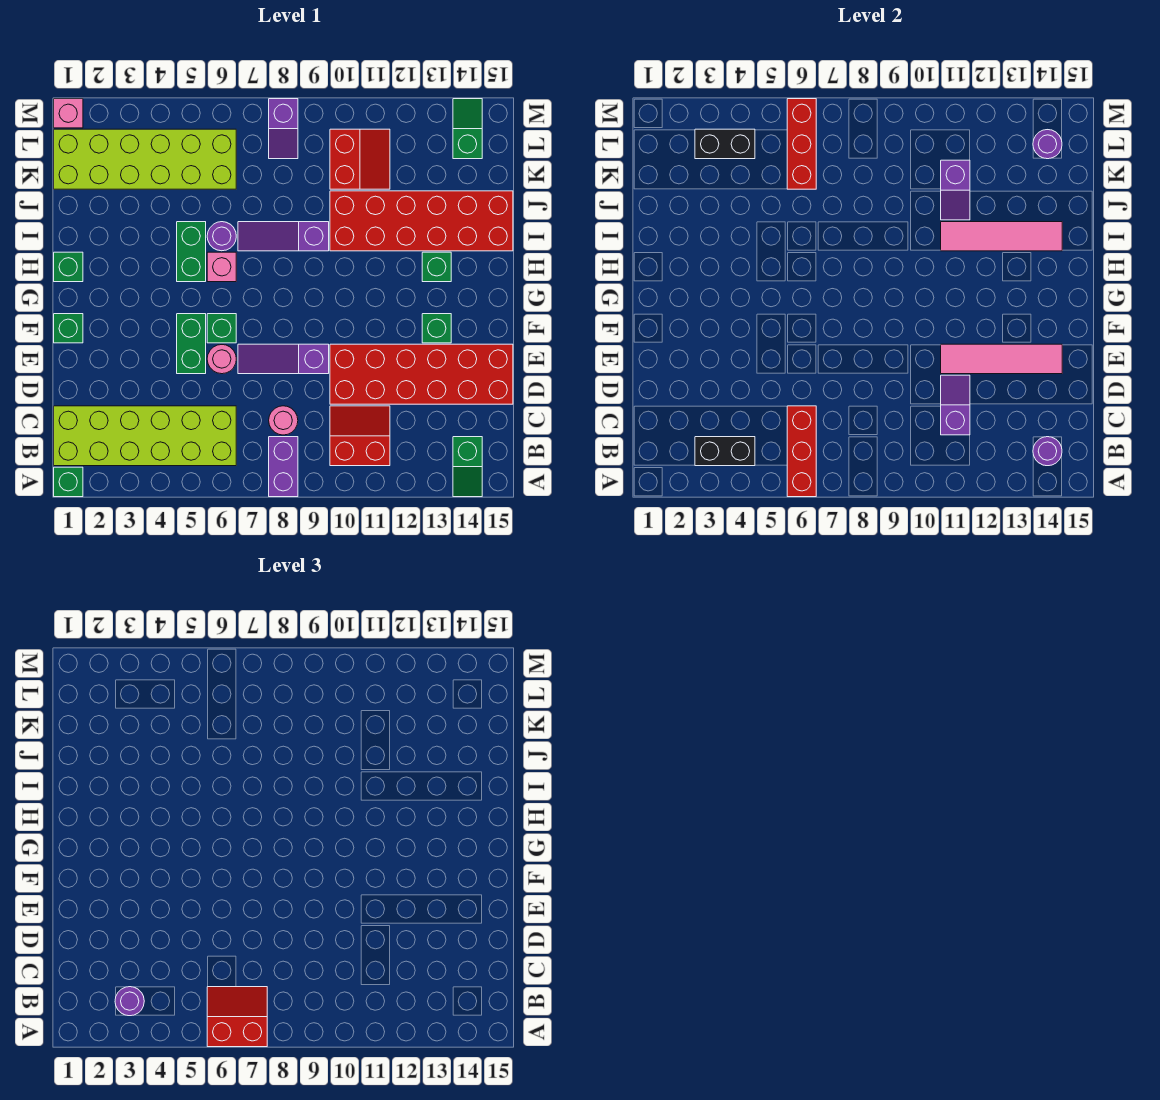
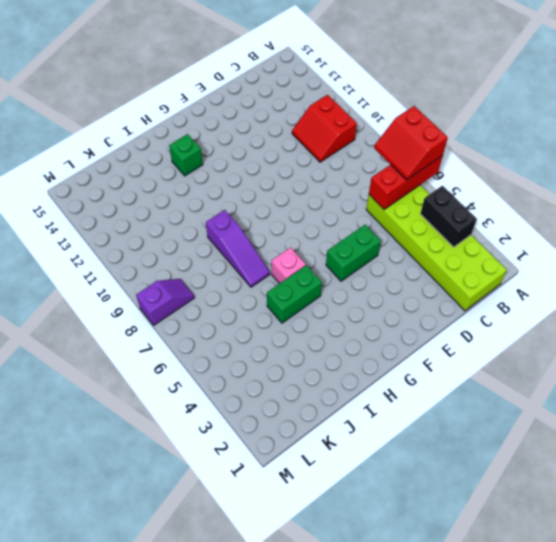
none -> green 1x1 brick [54,467,83,497]
none -> purple 1x2 brick [269,437,298,497]
none -> green 1x2 slope [453,437,482,497]
none -> pink 1x1 round brick [269,406,298,435]

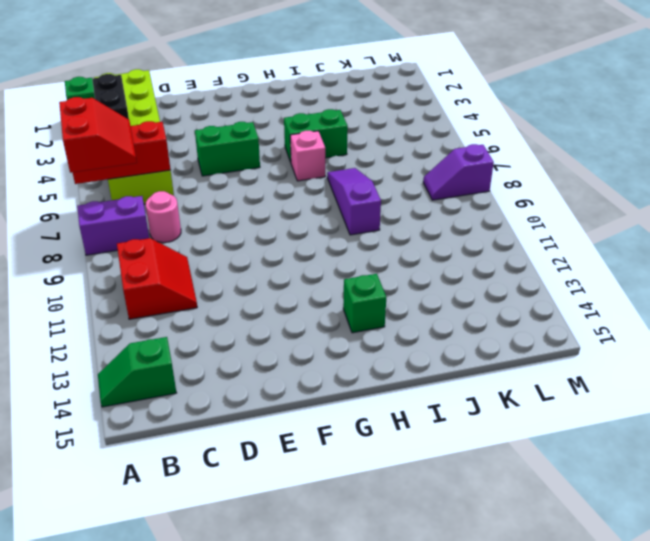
none -> red 2x6 brick [330,344,513,404]
none -> pink 1x1 round brick [207,345,236,374]
none -> purple 1x3 slope [238,344,329,374]
none -> green 1x1 brick [54,314,83,343]

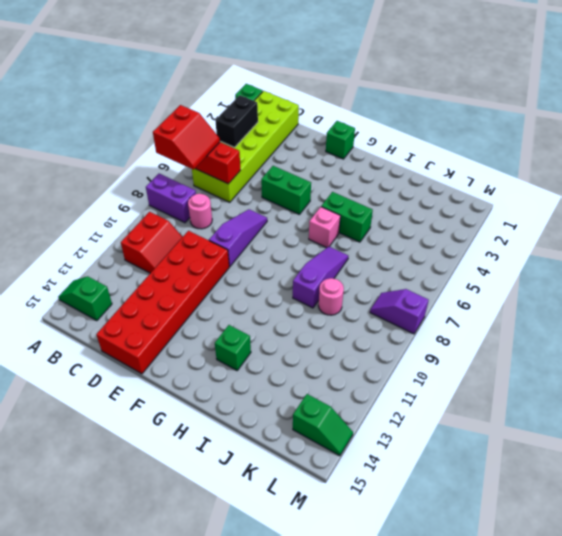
pink 1x1 round brick [318,278,344,315] -> pink 1x1 round brick moved to [207,345,236,374]
none -> green 1x1 brick [207,314,236,343]
none -> green 1x1 brick [422,314,451,343]
none -> green 1x1 brick [54,252,83,282]
none -> purple 1x1 round brick [207,222,236,251]

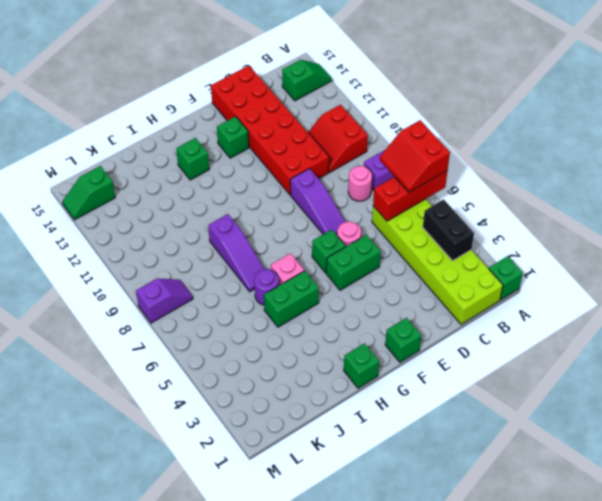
none -> red 2x6 brick [330,191,513,251]
none -> lime 2x6 brick [54,129,236,189]
none -> red 2x2 slope [330,129,390,189]
none -> pink 1x1 brick [54,99,83,128]

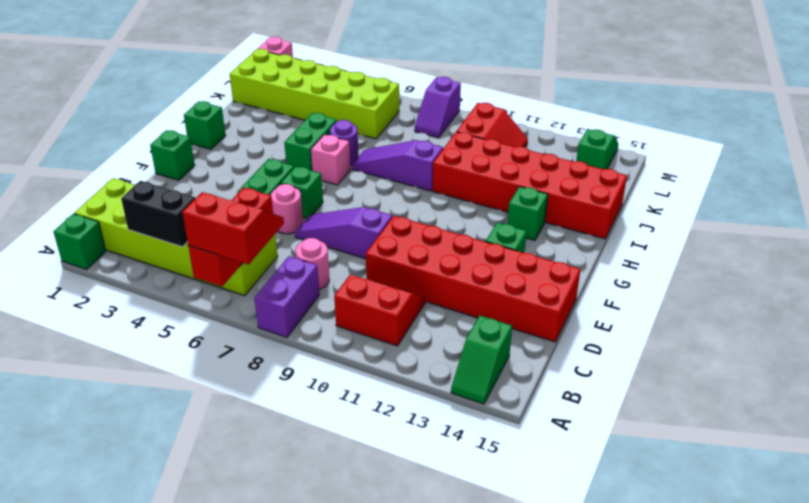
none -> purple 1x1 round brick [1033,437,1062,466]
none -> purple 1x2 slope [941,375,970,435]
none -> pink 1x4 tile [941,344,1062,374]
none -> pink 1x4 tile [941,222,1062,251]

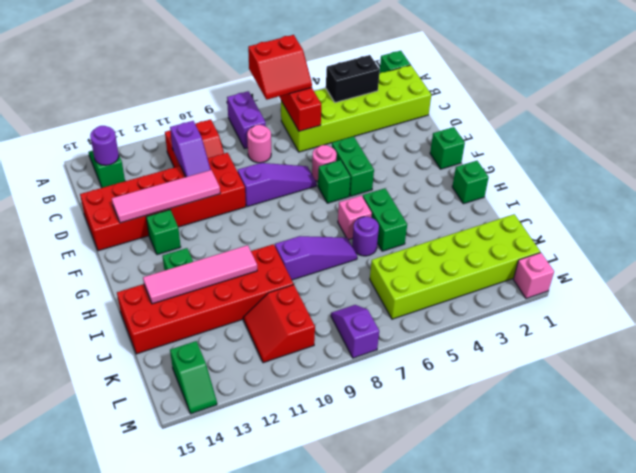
none -> purple 1x2 slope [941,160,970,220]
none -> red 1x3 brick [787,99,816,189]
none -> black 1x2 brick [695,129,755,159]
none -> purple 1x1 round brick [1033,130,1062,159]

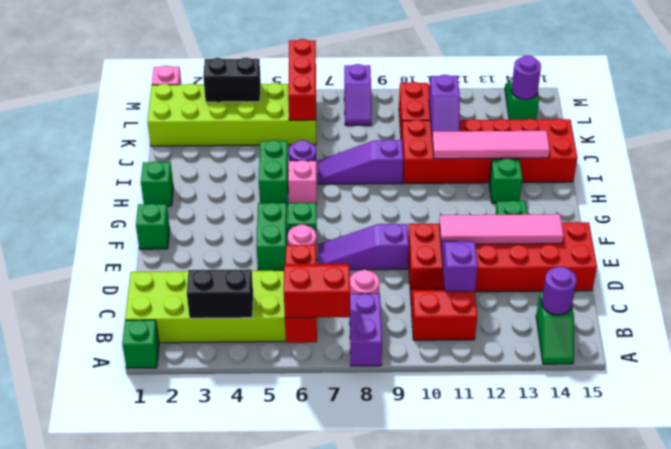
none -> purple 1x1 round brick [115,987,144,1016]

